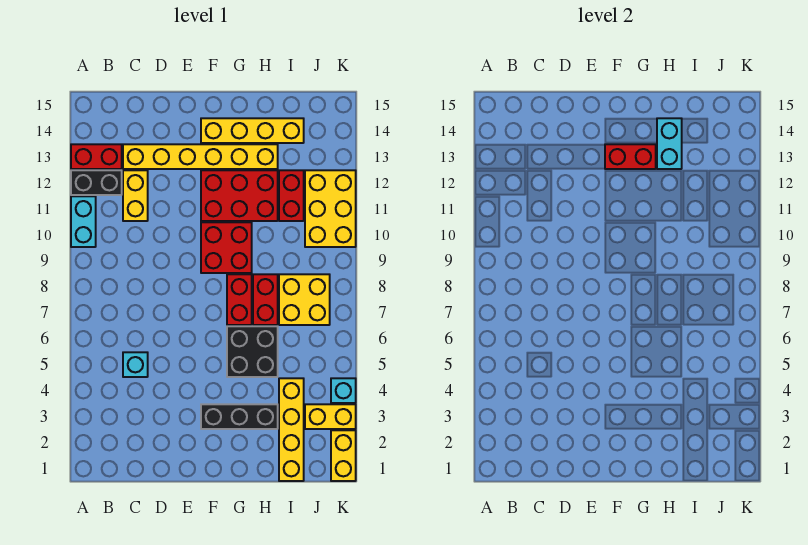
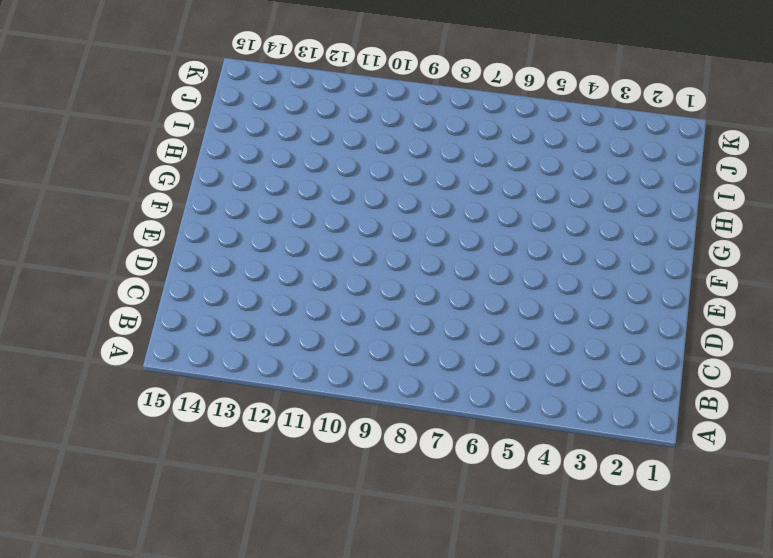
none -> cyan 1x2 brick [71,196,96,247]
none -> black 1x2 brick [71,170,122,195]
none -> red 1x2 brick [71,144,122,169]

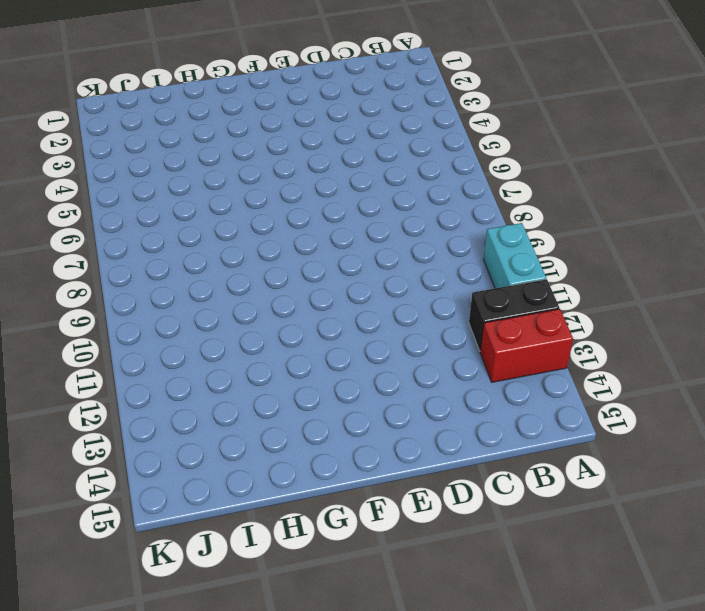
none -> cyan 1x1 brick [123,352,148,377]
none -> yellow 1x2 brick [123,170,148,221]
none -> yellow 1x6 brick [123,144,278,169]

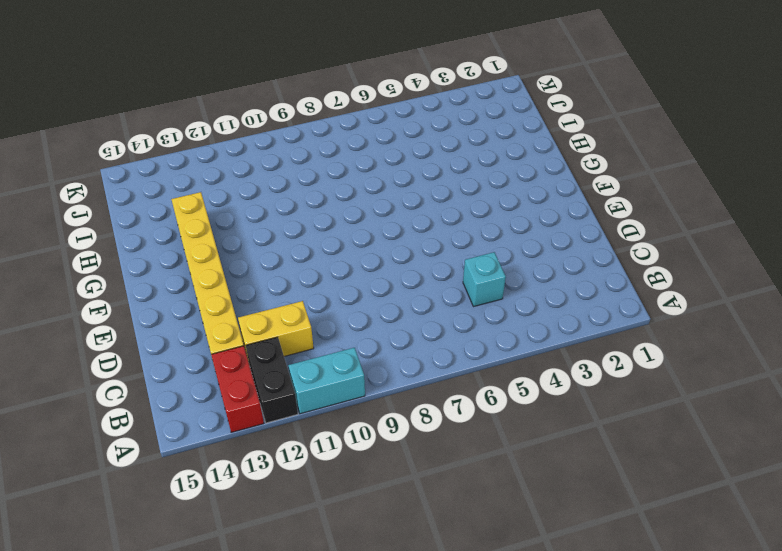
none -> black 1x3 brick [201,404,278,429]
none -> red 2x2 brick [201,222,252,273]
none -> red 2x3 brick [201,170,278,221]

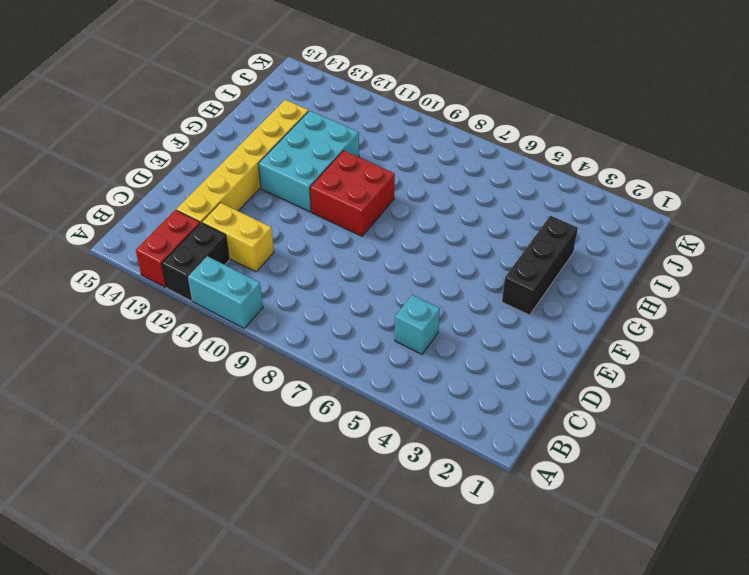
cyan 2x3 brick [259,111,359,212] -> red 2x3 brick [201,170,278,221]
none -> yellow 1x4 brick [201,118,304,143]
none -> black 2x2 brick [227,326,278,377]
none -> red 1x2 brick [227,274,252,325]

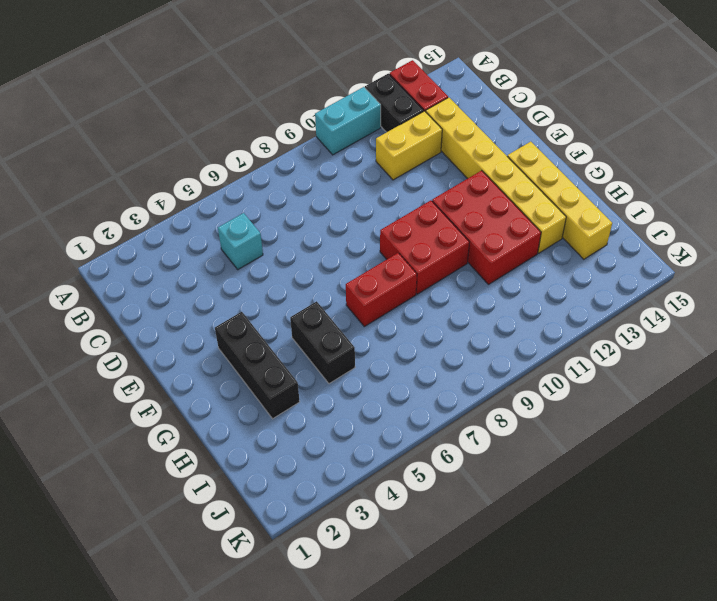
black 1x2 brick [290,301,355,384] -> black 2x2 brick [227,326,278,377]
none -> red 1x2 brick [253,274,278,325]
none -> yellow 1x4 brick [279,378,304,481]
none -> yellow 2x2 brick [279,274,330,325]

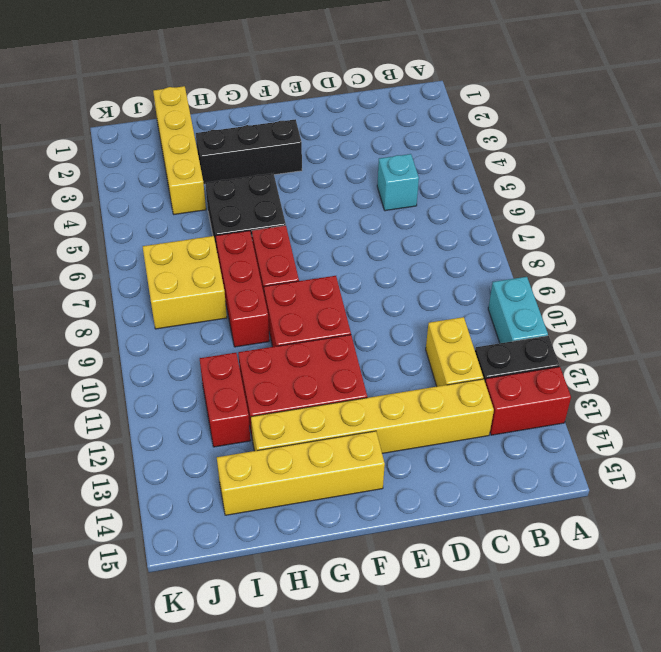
red 1x3 brick [216,231,269,347] -> red 1x2 brick [253,274,278,325]
none -> yellow 1x2 brick [305,404,356,429]
none -> yellow 2x3 brick [305,170,356,247]
none -> yellow 1x2 brick [331,430,356,481]

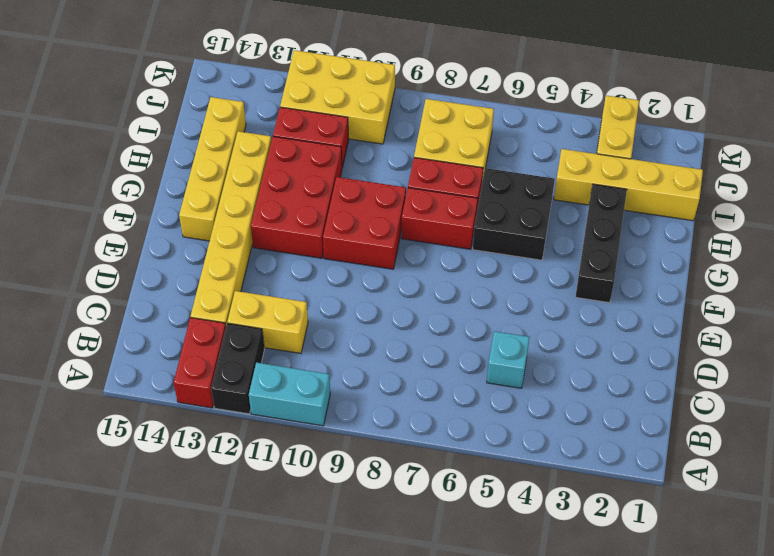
none -> yellow 1x2 brick [331,430,356,481]
none -> cyan 1x1 brick [331,378,356,403]
none -> red 1x2 brick [605,144,656,169]

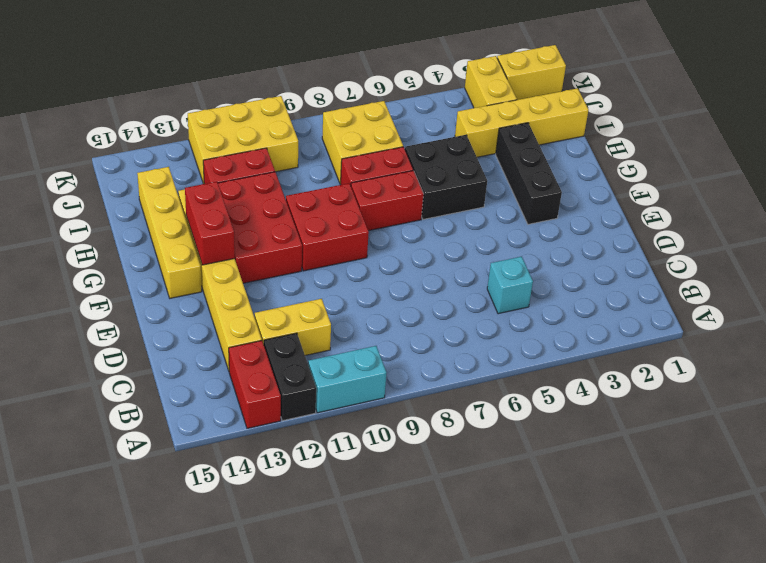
none -> cyan 1x1 brick [331,378,356,403]
none -> cyan 1x2 brick [657,118,682,169]

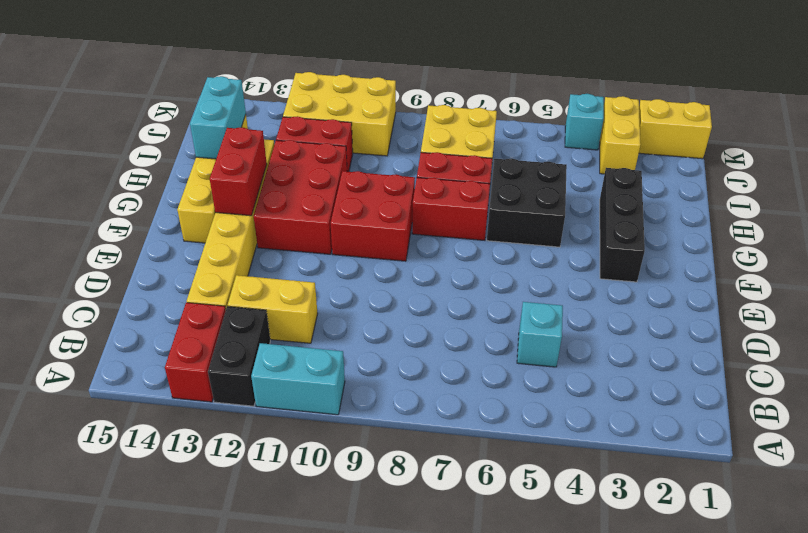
cyan 1x2 brick [190,76,246,159] -> cyan 1x2 brick turned to [657,118,682,169]
none -> yellow 1x4 brick [279,378,304,481]

